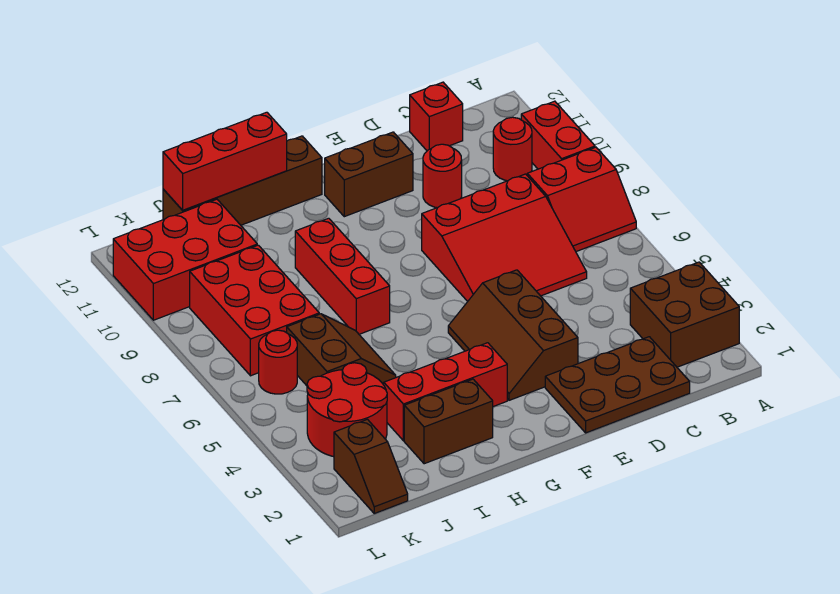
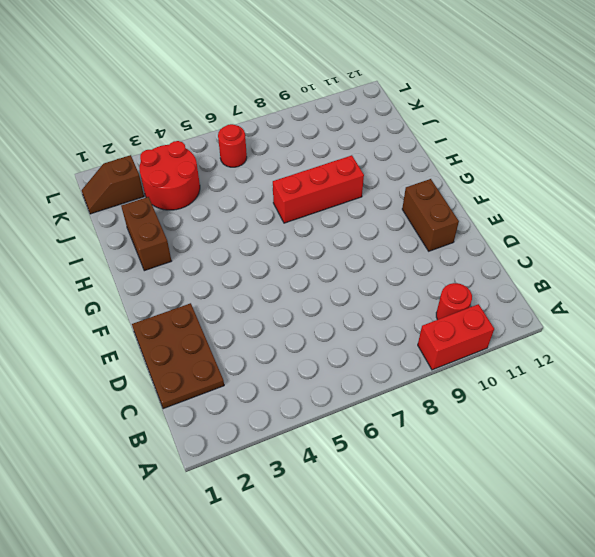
none -> brown 2x2 brick [630,262,739,367]
none -> red 2x2 slope [527,147,636,252]
none -> red 3x3 slope [422,174,587,301]

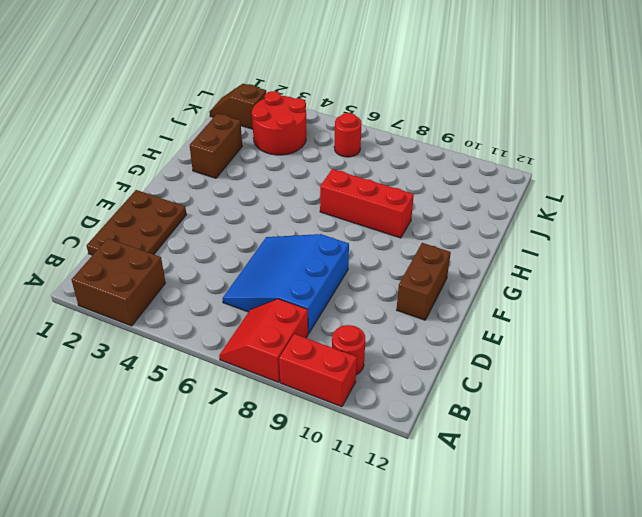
blue 3x3 slope [223,234,349,334] -> red 3x3 slope [422,174,587,301]
none -> red 1x1 brick [410,82,463,151]
none -> red 1x1 round brick [423,144,462,208]
none -> brown 2x3 slope [448,270,578,400]

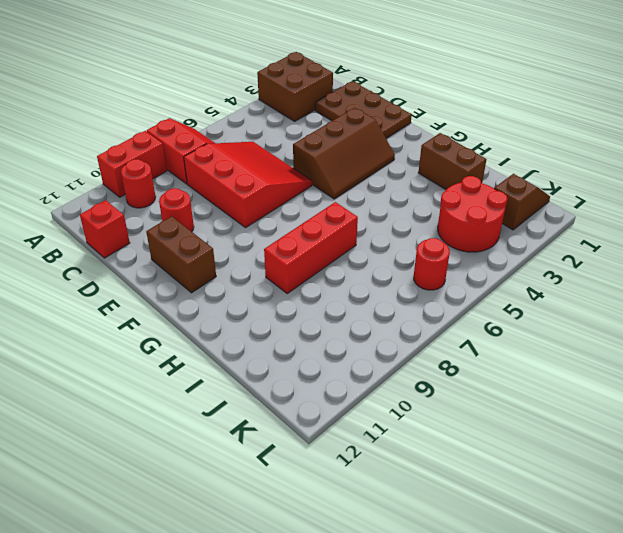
none -> red 1x3 brick [384,343,507,441]
none -> brown 1x4 brick [163,136,322,225]
none -> brown 2x2 slope [287,314,396,386]

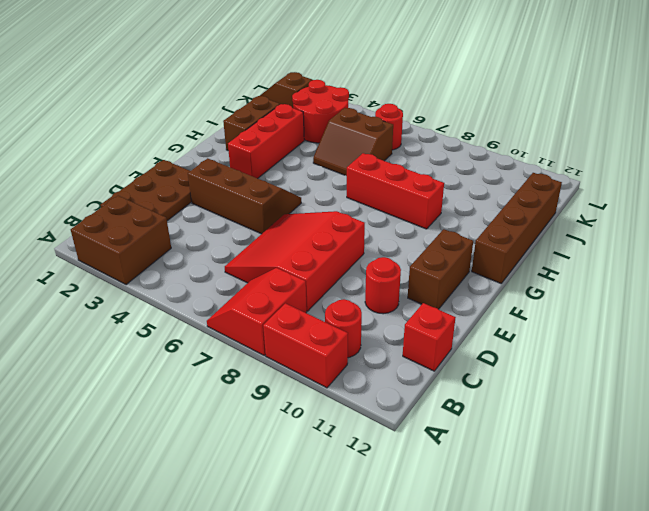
none -> red 2x3 brick [190,245,319,376]
none -> red 2x3 brick [113,199,257,320]
none -> red 1x3 brick [163,112,287,210]

